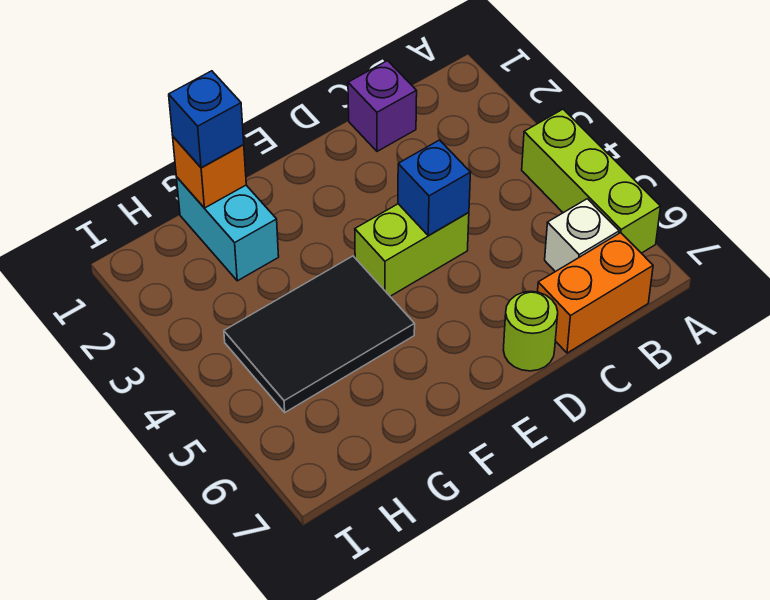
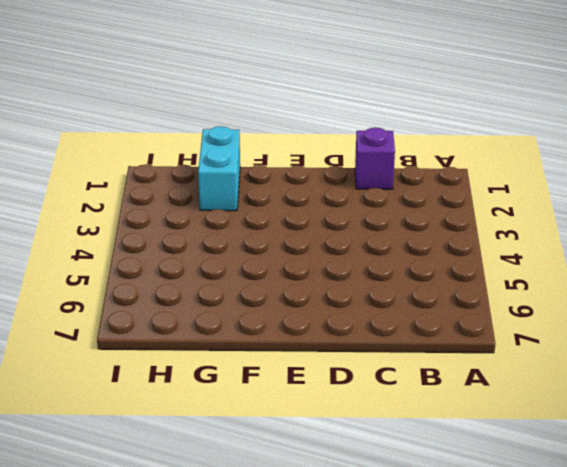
none -> lime 1x3 brick [522,109,661,253]
none -> white 1x1 brick [545,199,619,272]

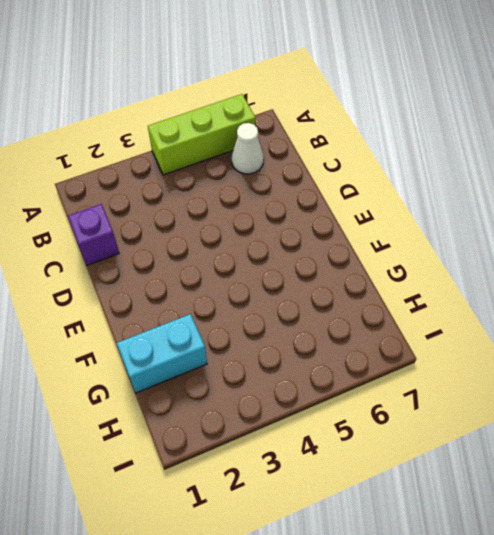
white 1x1 cone [232,123,264,174] -> white 1x1 brick [545,199,619,272]
none -> orange 1x2 brick [538,233,653,353]
none -> lime 1x2 brick [355,204,469,296]

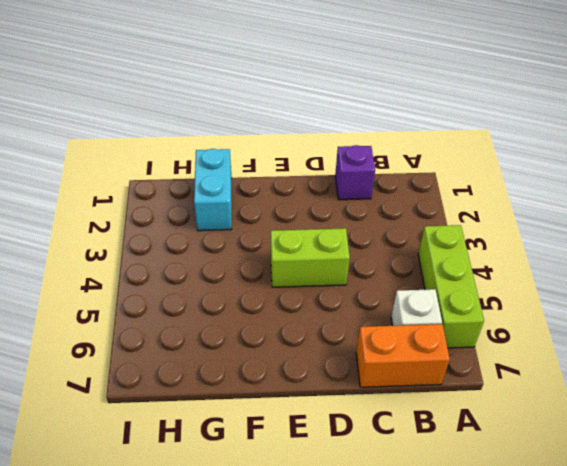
none -> lime 1x1 round brick [503,291,558,371]
none -> black 2x3 tile [224,256,415,412]

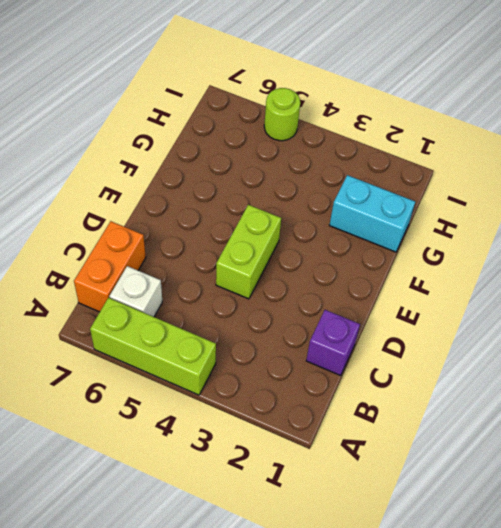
lime 1x1 round brick [264,88,300,141] -> lime 1x1 round brick moved to [503,291,558,371]
none -> black 2x3 tile [224,256,415,412]
none -> blue 1x1 brick [398,140,471,235]

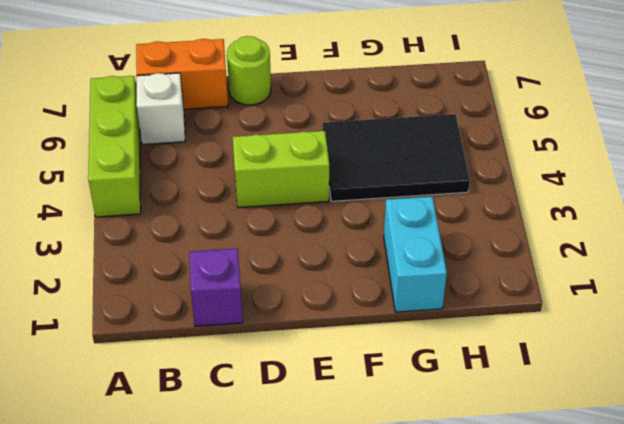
none -> blue 1x1 brick [398,140,471,235]
none -> orange 1x1 brick [173,137,246,208]

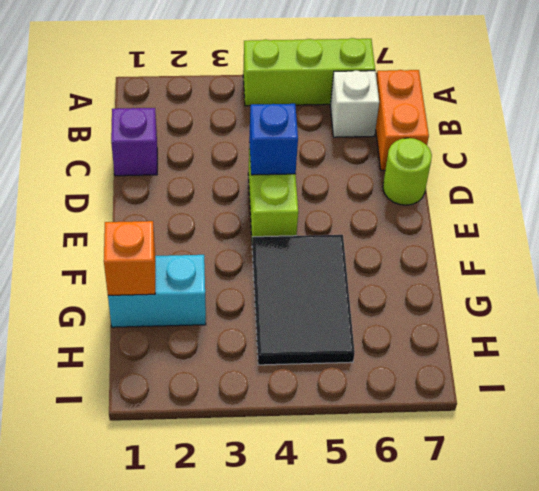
none -> blue 1x1 brick [169,71,244,168]

